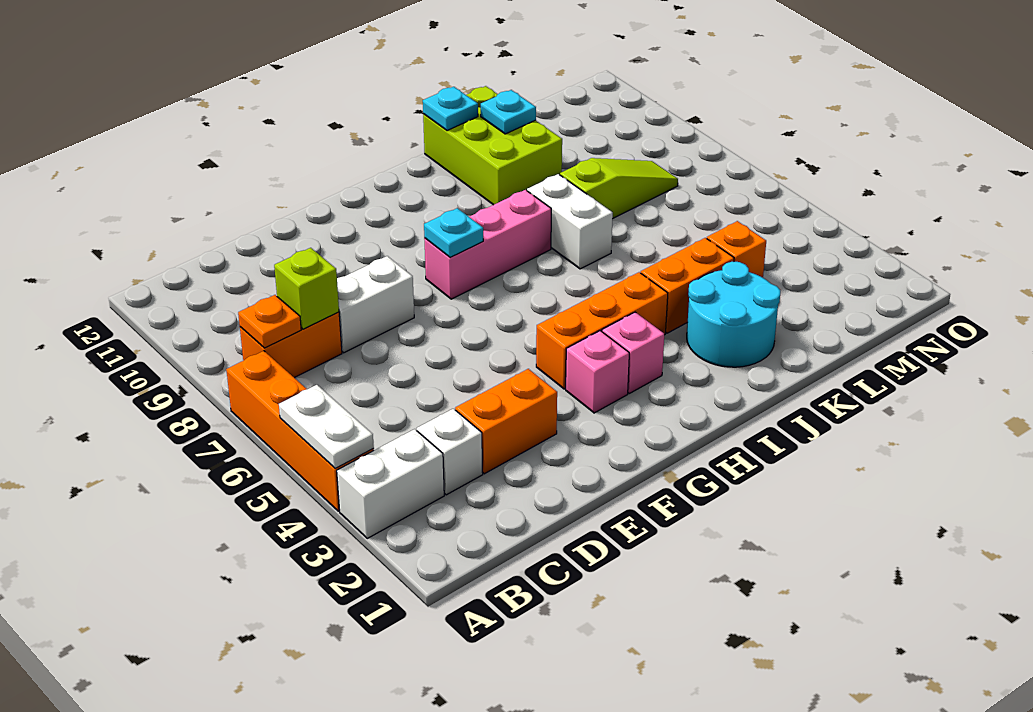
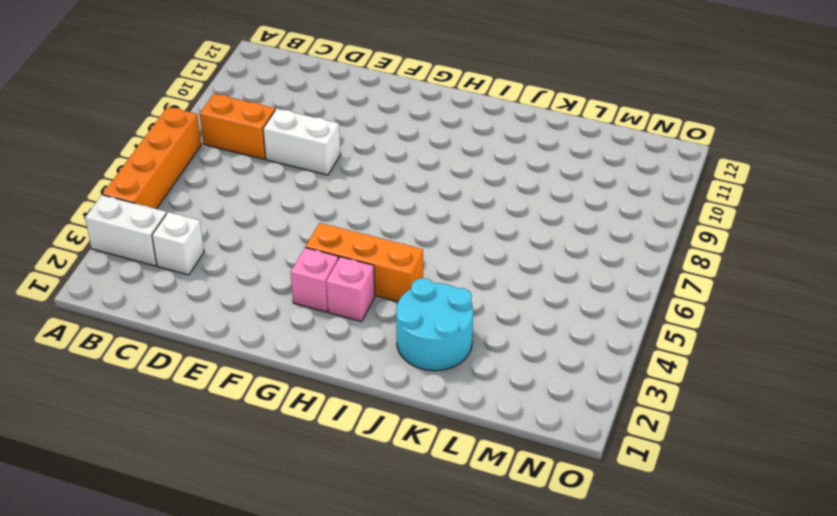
none -> orange 1x2 brick [455,369,557,474]
none -> pink 1x3 brick [424,190,551,299]
none -> orange 1x2 brick [641,238,734,333]

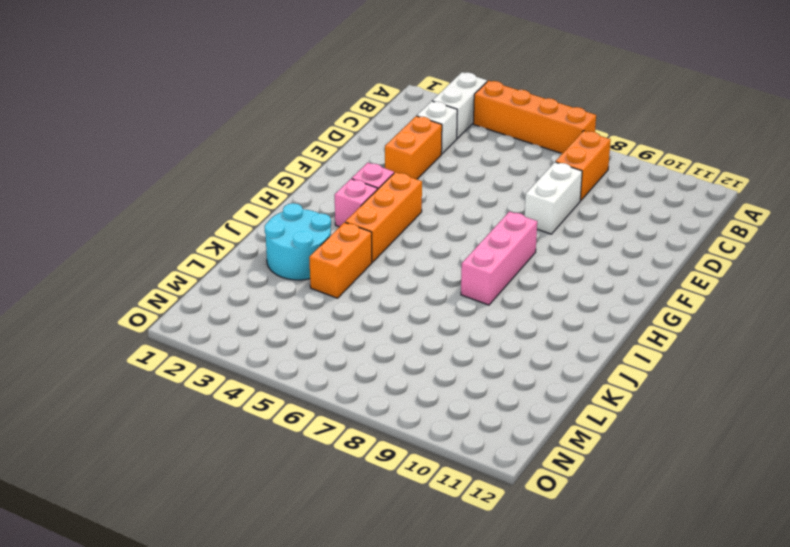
none -> white 1x2 brick [527,174,613,269]
none -> lime 2x3 brick [423,86,562,205]
none -> lime 1x3 slope [560,158,678,219]

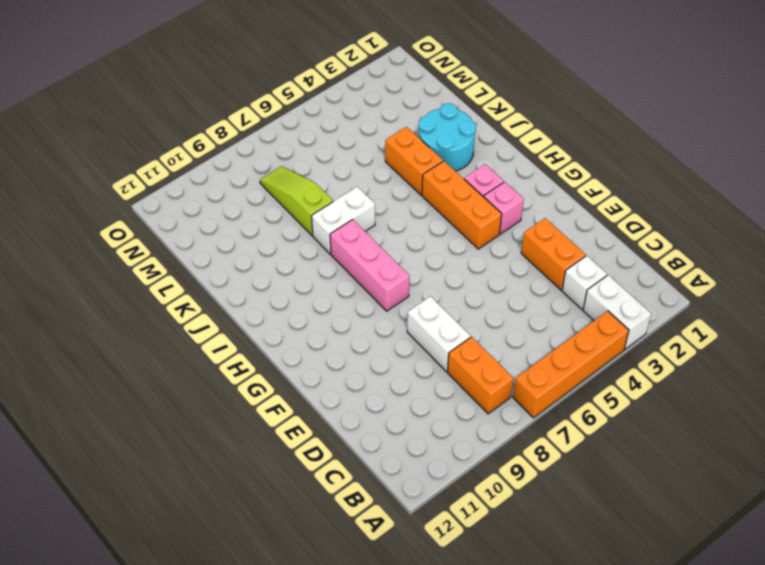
none -> lime 2x3 brick [423,86,562,205]
none -> orange 1x1 brick [707,221,766,278]
none -> white 1x2 plate [279,385,374,468]

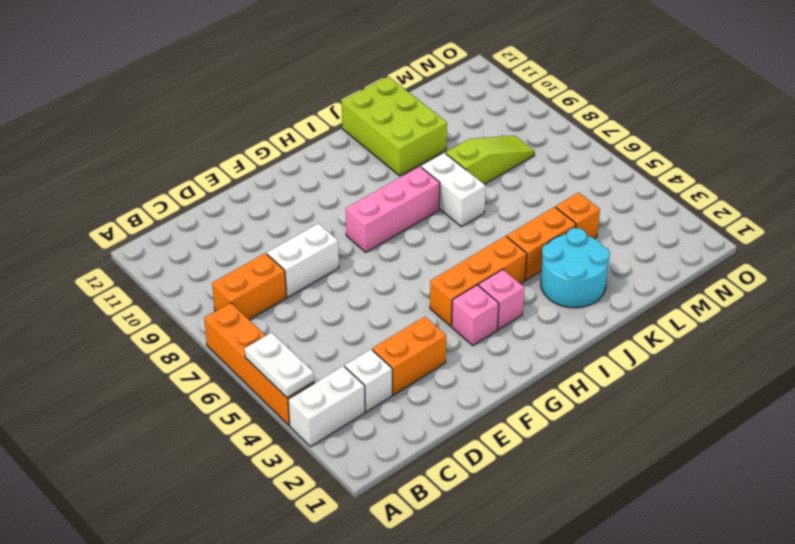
none -> orange 1x1 plate [238,295,301,348]
none -> lime 1x1 brick [274,248,339,329]
none -> cyan 1x1 plate [424,208,483,257]

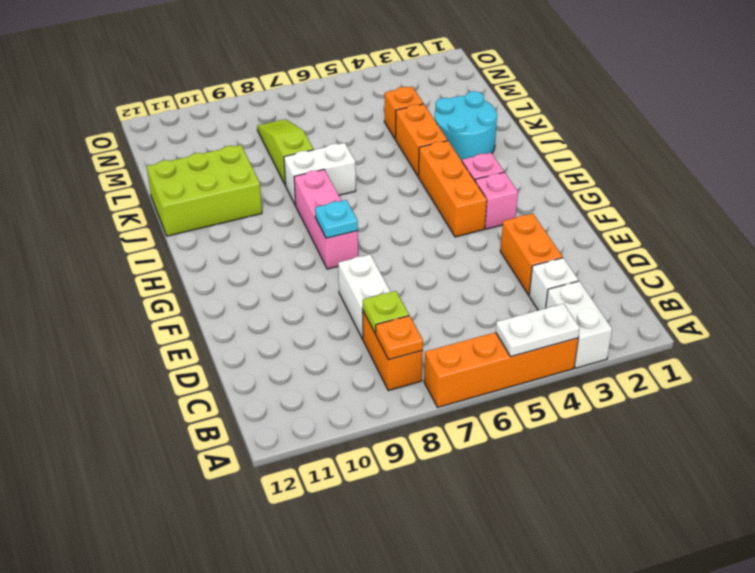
lime 1x1 plate [363,291,409,334] -> lime 1x1 brick [274,248,339,329]
none -> cyan 1x1 plate [423,87,478,131]
none -> cyan 1x1 plate [481,90,536,134]

